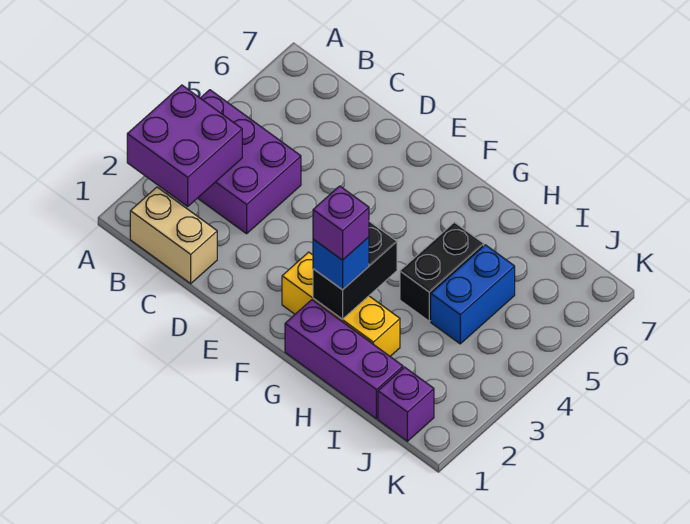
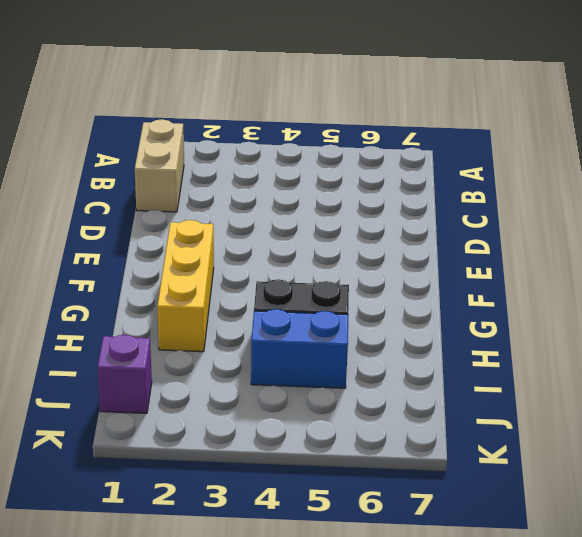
none -> purple 2x3 brick [198,90,301,234]
none -> purple 1x3 brick [285,300,403,419]

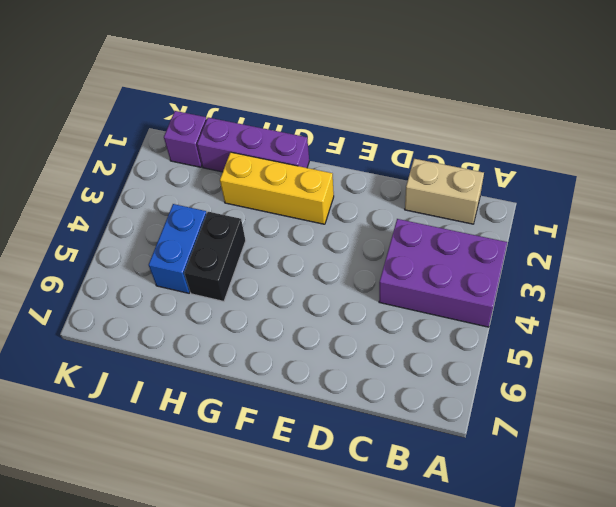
none -> purple 2x2 brick [127,85,242,206]
none -> black 1x2 brick [313,221,397,319]

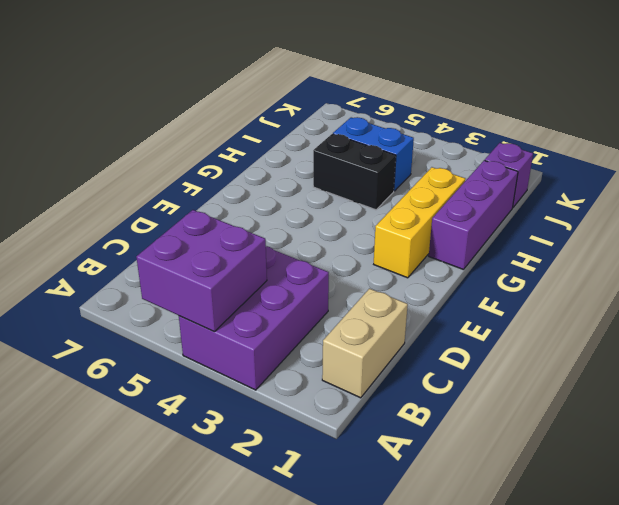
purple 2x2 brick [136,210,267,332] -> purple 2x2 brick moved to [127,85,242,206]
none -> black 1x2 brick [313,221,397,319]
none -> blue 1x1 brick [313,237,369,290]

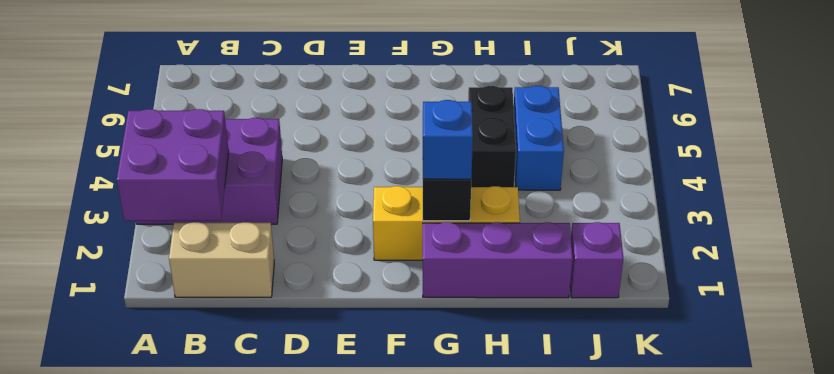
none -> purple 1x1 brick [313,186,369,260]

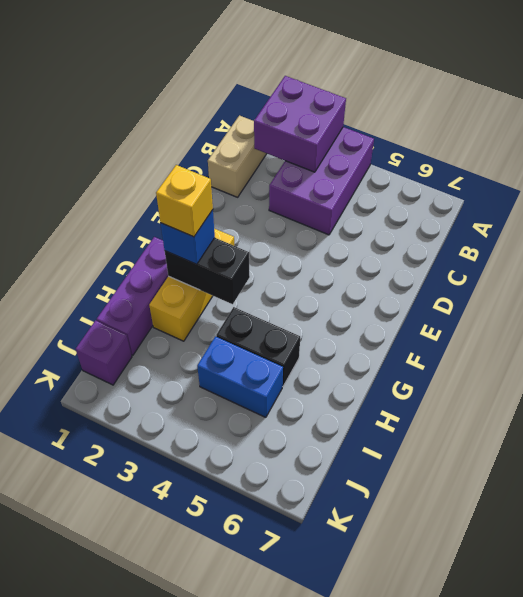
yellow 1x1 brick [156,165,213,237] -> purple 1x1 brick [313,186,369,260]

